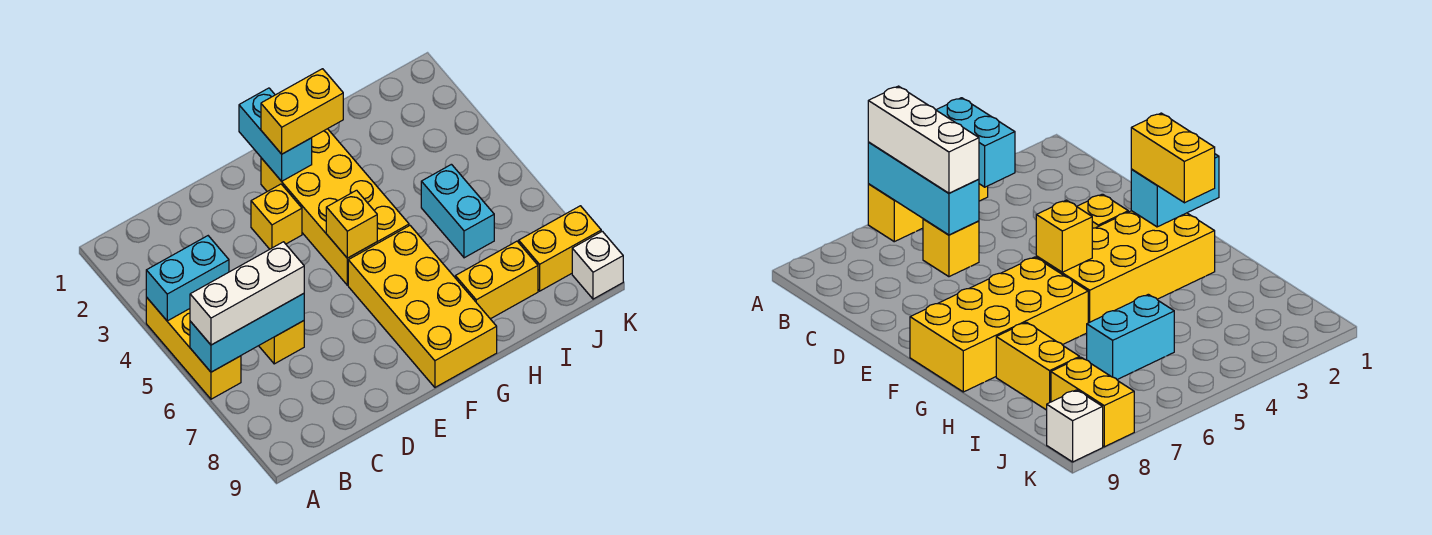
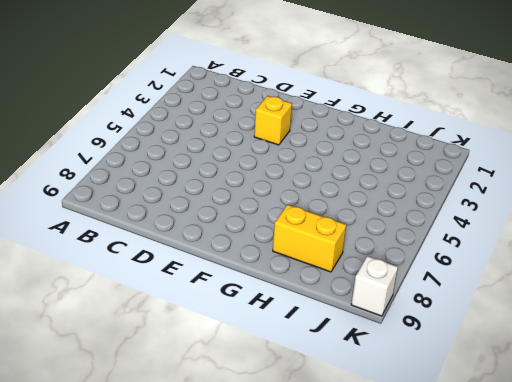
none -> yellow 1x3 brick [146,297,241,399]
none -> yellow 1x1 brick [259,321,304,364]
none -> yellow 2x4 brick [261,129,409,285]

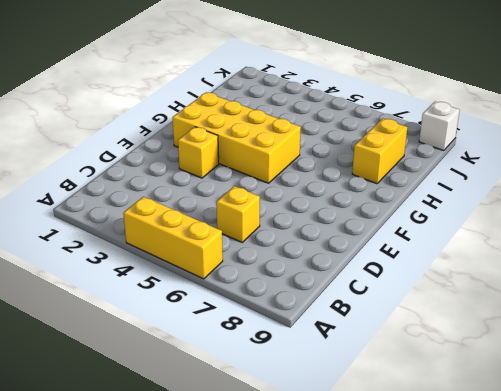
none -> yellow 2x4 brick [348,226,497,387]
none -> cyan 1x2 brick [421,164,494,258]
none -> yellow 1x2 brick [519,206,601,291]

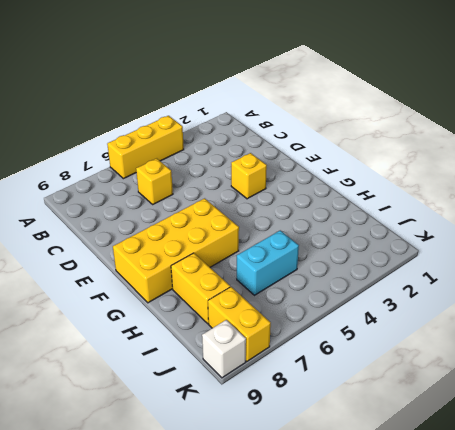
none -> yellow 2x4 brick [261,129,409,285]
none -> cyan 1x2 brick [146,236,229,321]
none -> cyan 1x3 brick [190,294,304,372]

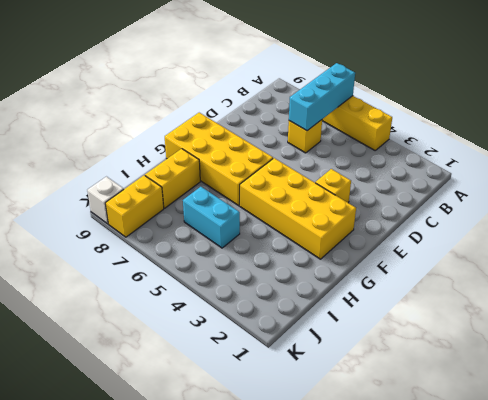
none -> cyan 1x2 brick [146,236,229,321]
none -> cyan 1x2 brick [239,88,312,181]
none -> yellow 1x1 brick [326,190,377,258]

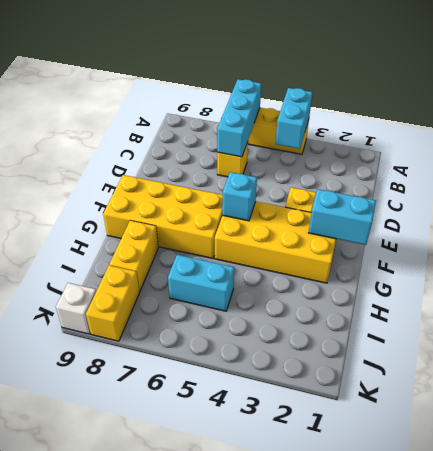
cyan 1x1 brick [222,172,257,221] -> yellow 1x1 brick [326,190,377,258]
none -> white 1x3 brick [190,242,304,345]
none -> yellow 1x2 brick [261,69,343,154]

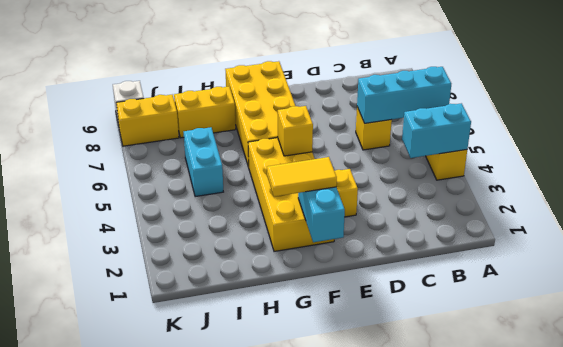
yellow 1x2 tile [267,157,337,197] -> yellow 1x2 brick [261,69,343,154]
none -> white 1x3 brick [190,242,304,345]

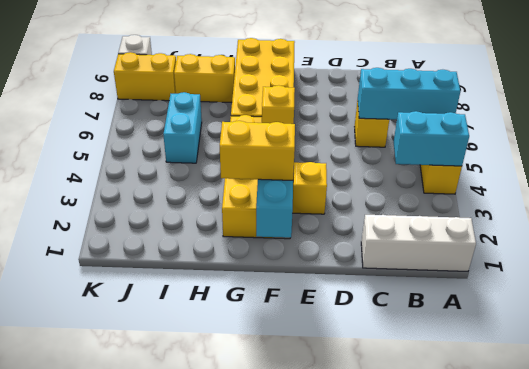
white 1x3 brick [361,215,476,271] -> white 1x3 brick moved to [190,242,304,345]

